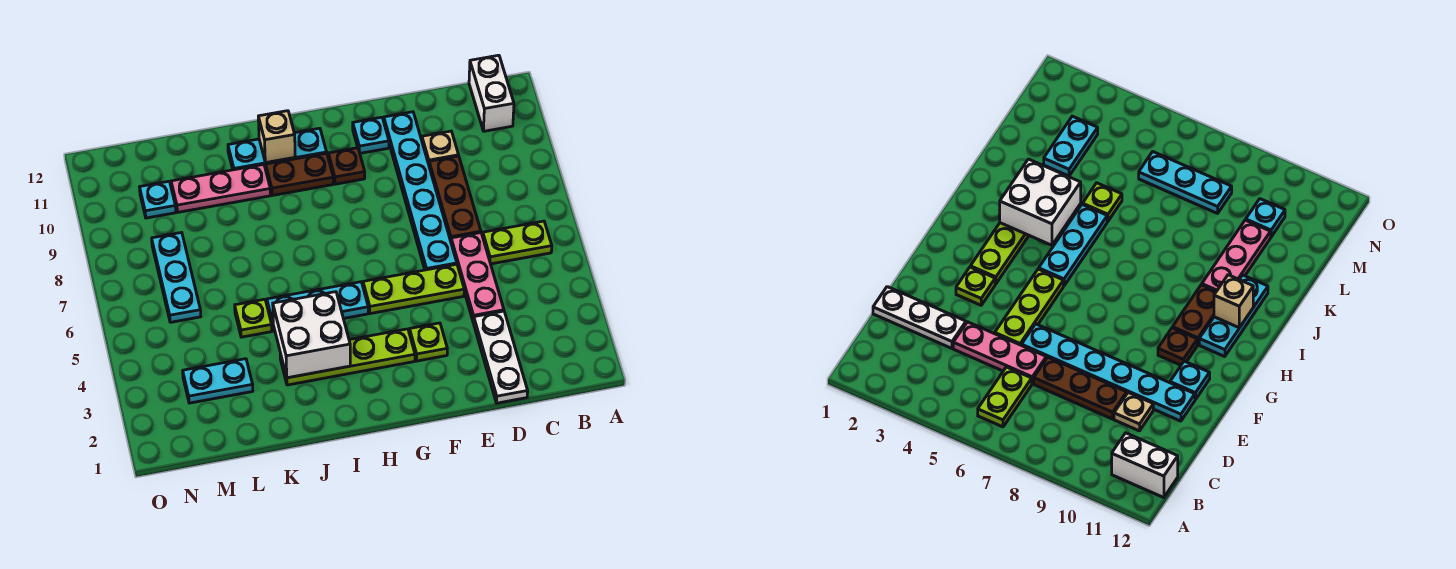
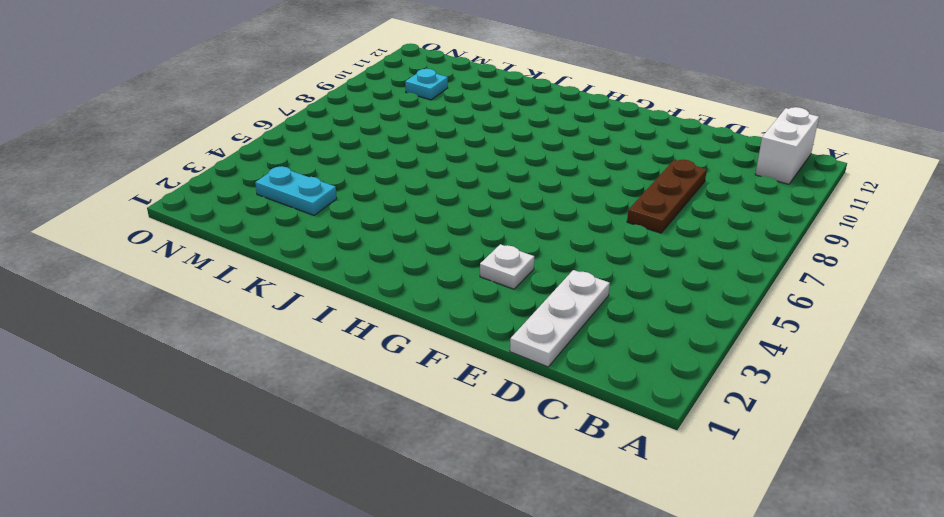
white 1x1 plate [480,244,534,289] -> lime 1x1 plate [410,323,447,361]
none -> lime 1x2 plate [483,221,552,264]
none -> pink 1x3 plate [451,233,504,322]
none -> tan 1x1 plate [422,131,459,164]

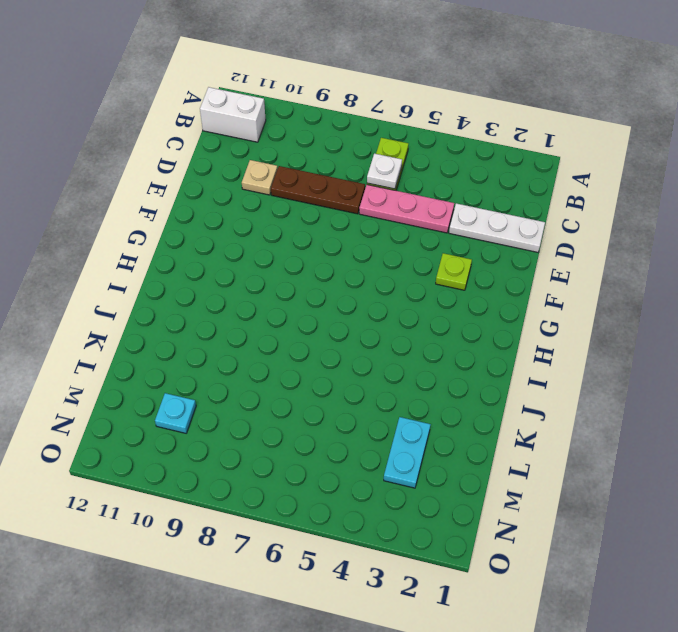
white 1x1 plate [367,154,402,189] -> none
none -> lime 1x3 plate [363,264,464,314]
none -> cyan 1x6 plate [384,112,457,270]
none -> cyan 1x1 plate [353,117,389,153]

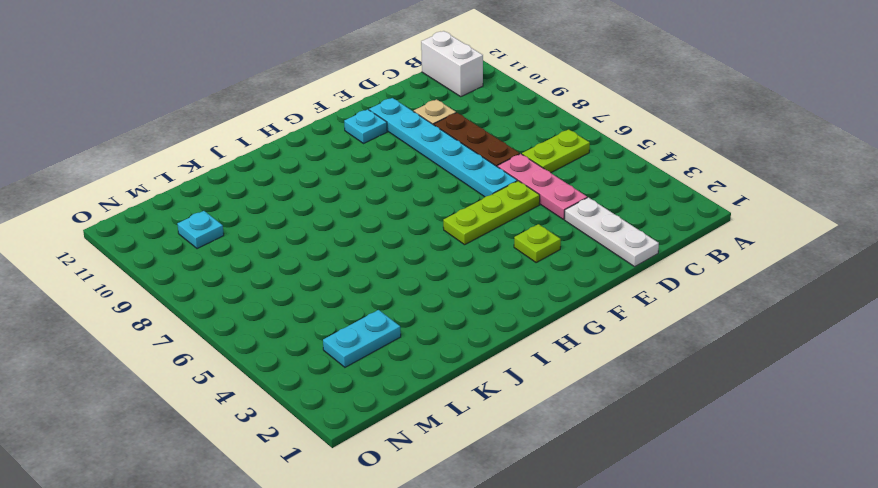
none -> lime 1x4 plate [280,329,415,385]
none -> brown 1x1 plate [328,148,365,184]
none -> cyan 1x3 plate [267,282,368,331]

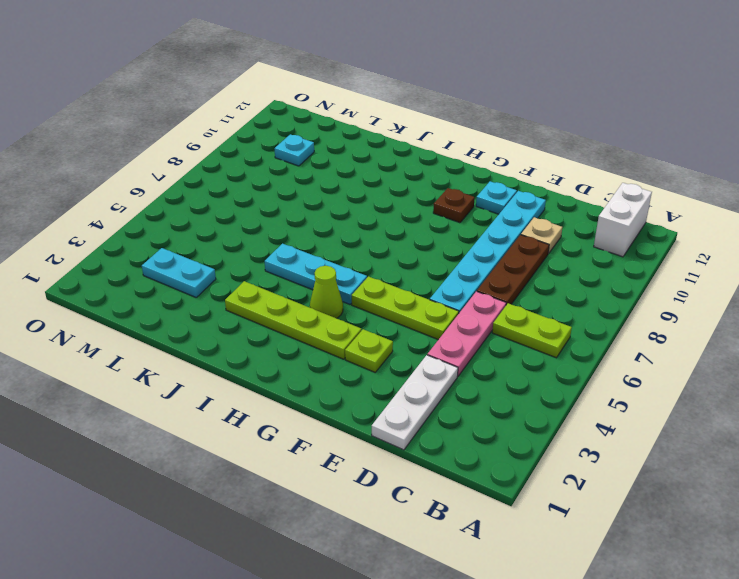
lime 1x1 cone [310,266,343,318] -> none
none -> brown 1x2 plate [266,153,333,196]
none -> cyan 1x3 plate [228,128,327,170]
none -> pink 1x3 plate [171,165,271,212]

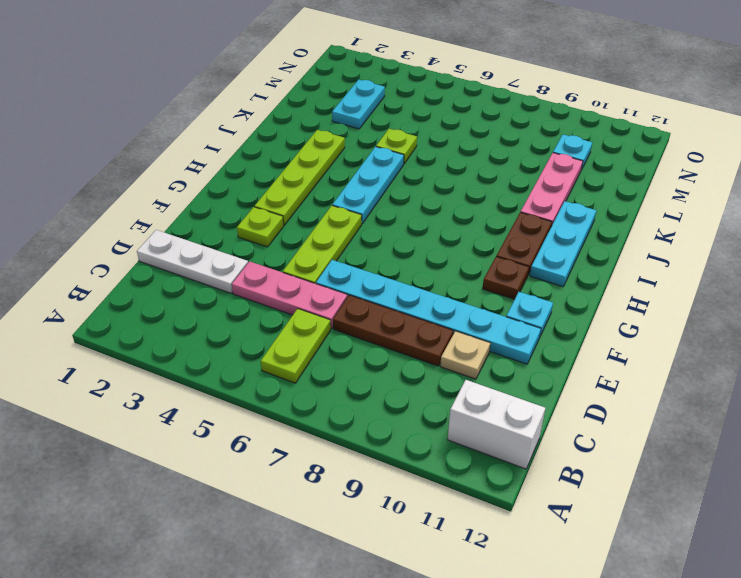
none -> cyan 1x3 plate [152,233,201,322]
none -> white 2x2 brick [273,292,350,378]
none -> tan 1x1 brick [258,111,295,163]

